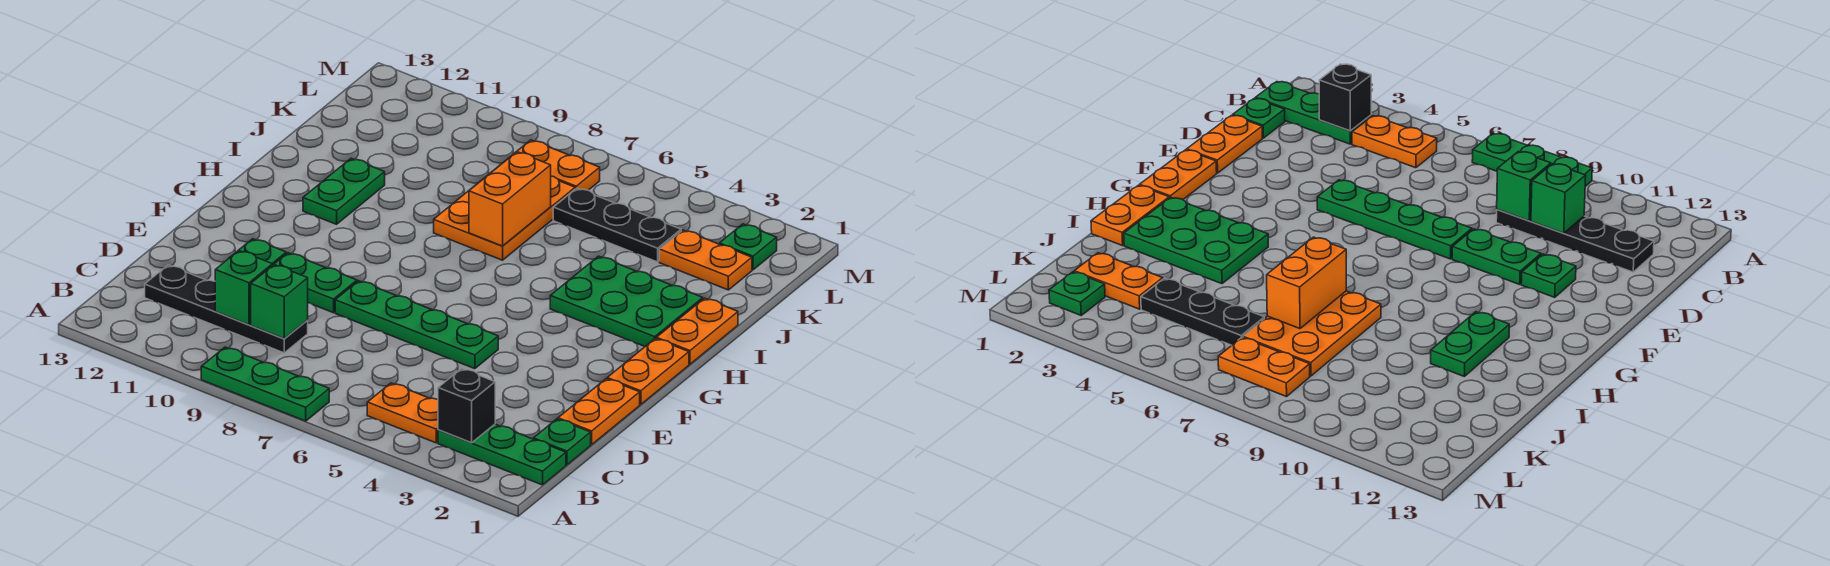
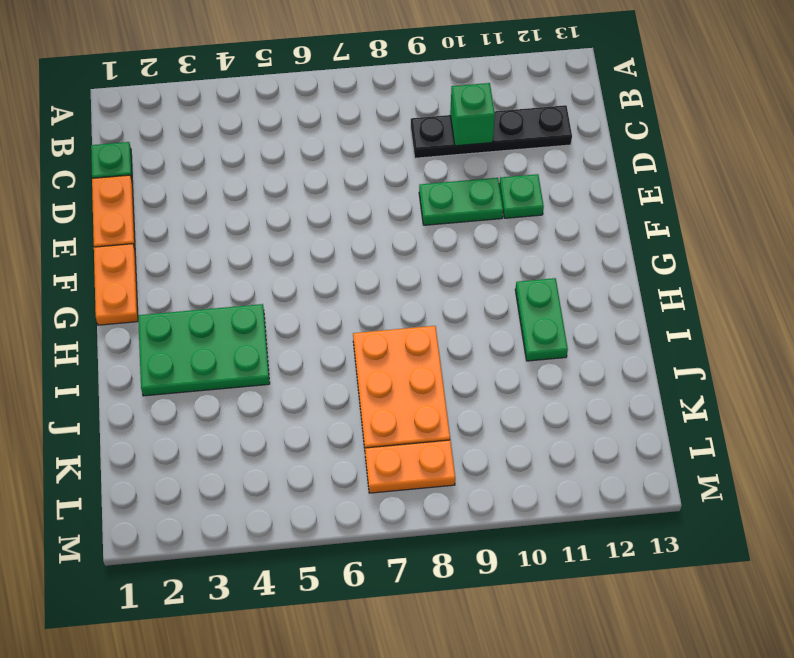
none -> green 1x3 plate [201,347,329,421]
none -> green 1x3 plate [438,424,566,485]
none -> orange 1x2 plate [367,383,438,443]

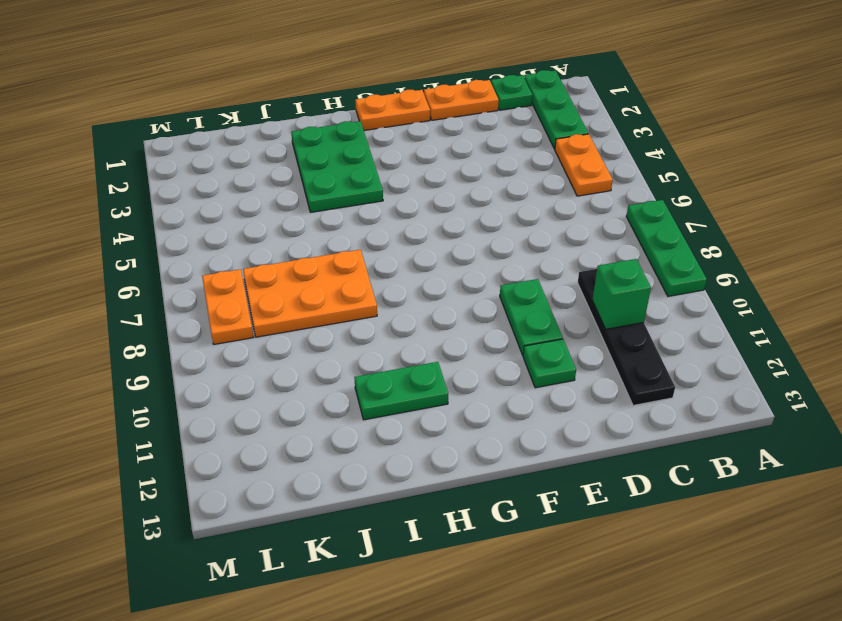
none -> green 1x4 plate [335,281,498,369]
none -> orange 1x2 plate [656,298,738,364]
none -> orange 1x2 plate [659,230,752,290]

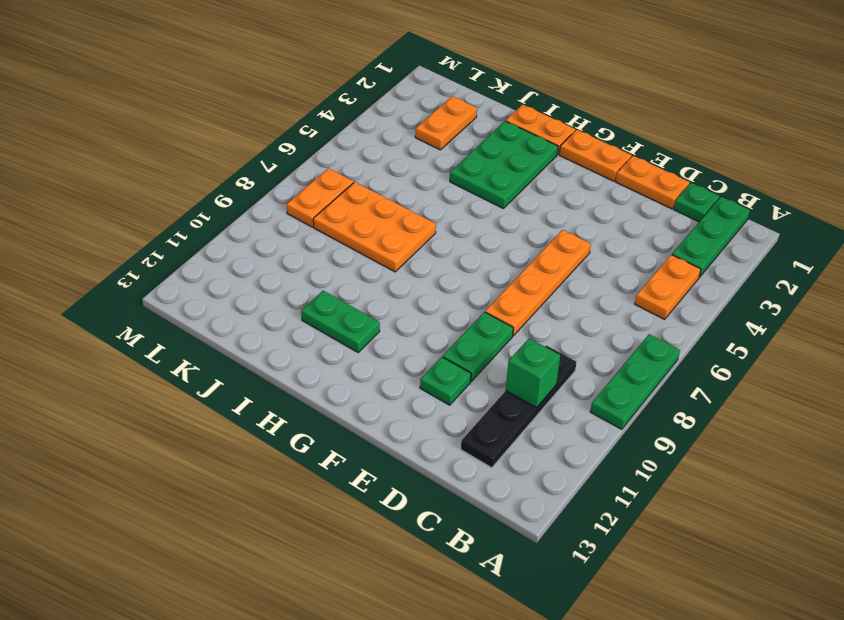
orange 1x4 plate [485,230,591,336] -> green 1x4 plate [335,281,498,369]
none -> black 1x3 plate [553,188,681,262]
none -> green 1x1 plate [719,224,777,270]
none -> black 1x1 brick [438,369,495,443]

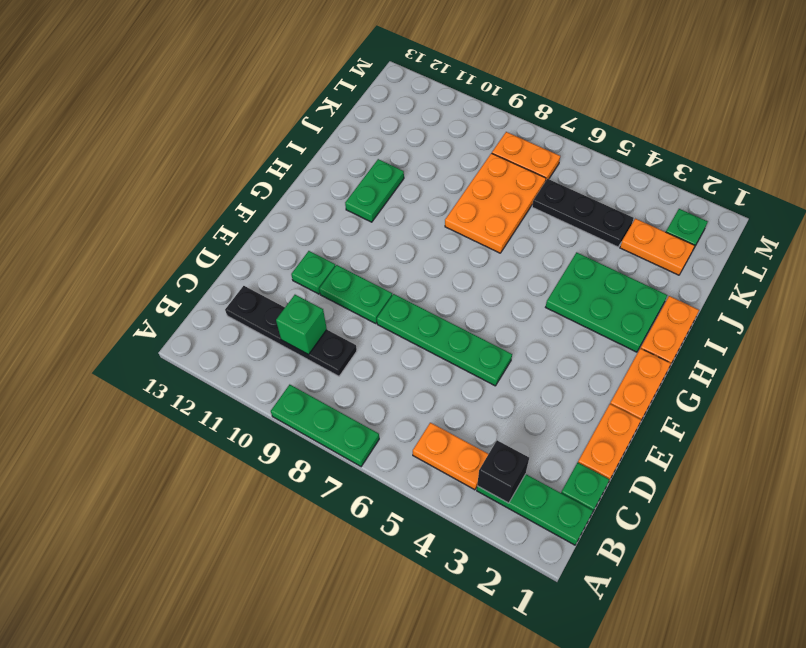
none -> green 1x1 brick [251,265,308,339]
none -> orange 1x2 brick [469,152,551,246]

